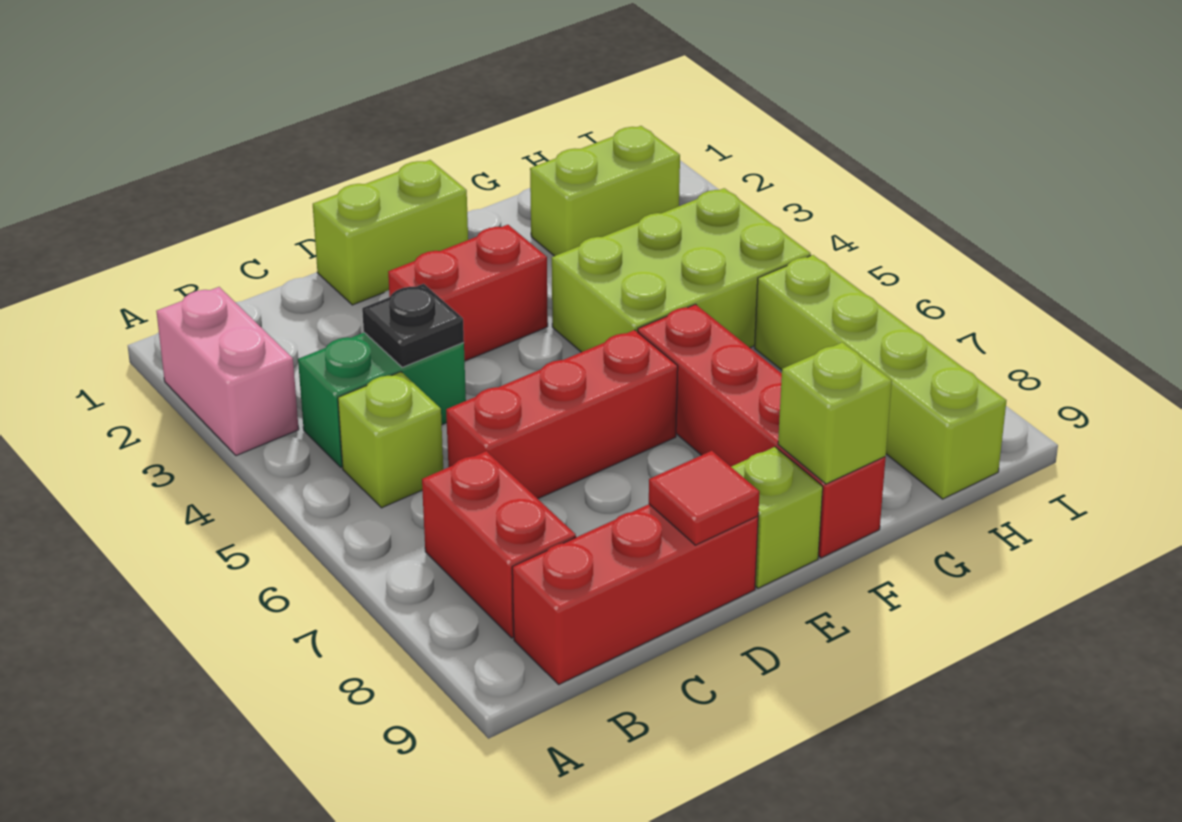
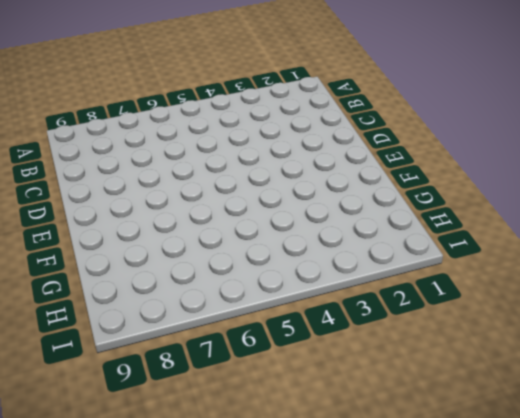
none -> pink 1x2 brick [156,287,299,456]
none -> green 1x2 brick [298,333,466,467]
none -> lime 1x1 brick [338,372,443,508]

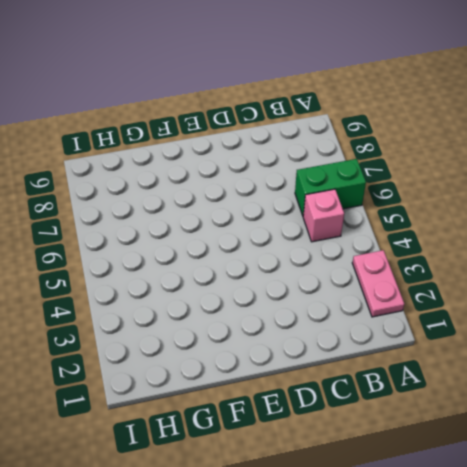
pink 1x2 plate [352,250,404,317] -> pink 1x2 brick [156,287,299,456]
green 1x2 brick [295,159,366,216] -> green 1x2 brick moved to [298,333,466,467]
pink 1x1 brick [303,189,344,242] -> lime 1x1 brick [338,372,443,508]
none -> red 1x2 brick [422,451,576,638]
none -> red 1x3 brick [512,504,758,684]
none -> red 1x3 brick [446,330,678,499]

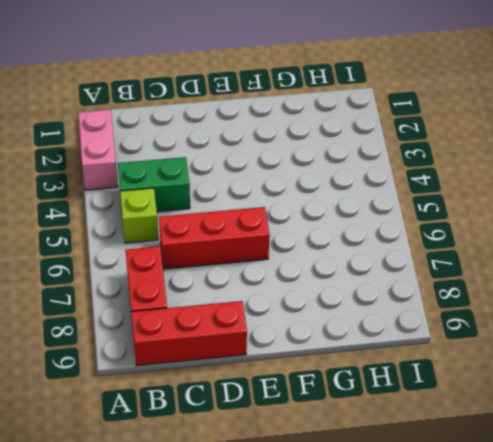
none -> lime 1x2 brick [313,160,468,305]
none -> red 1x2 brick [388,225,548,361]
none -> lime 1x1 brick [732,447,823,588]

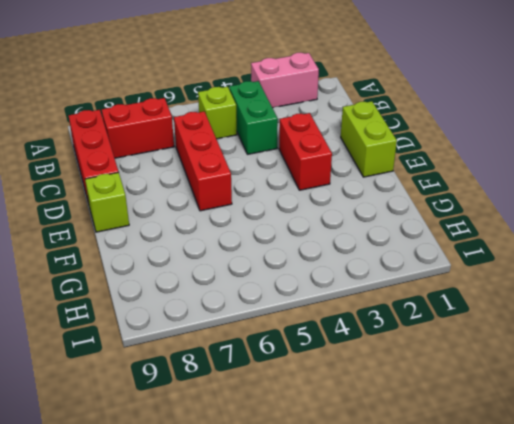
none -> lime 2x3 brick [552,188,811,352]
none -> red 1x4 brick [638,304,886,558]
none -> lime 1x2 brick [530,126,680,256]

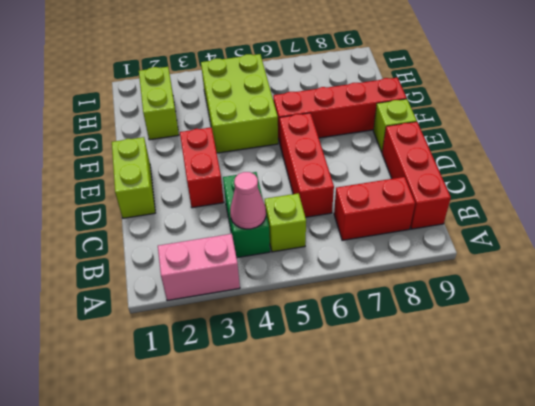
pink 1x1 cone [230,172,266,229] -> none
none -> lime 1x4 brick [755,255,1007,499]
none -> black 1x1 plate [362,284,464,367]
none -> red 1x1 tile [649,451,760,545]

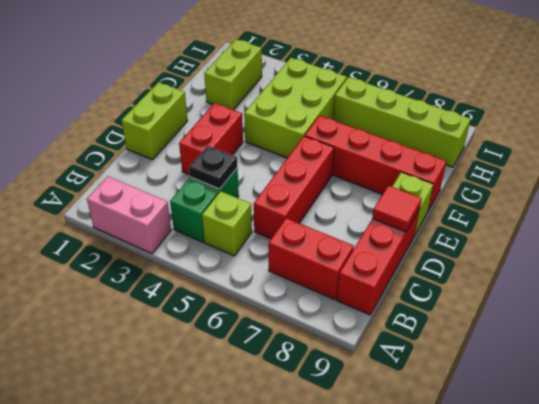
none -> lime 1x1 brick [778,342,892,484]

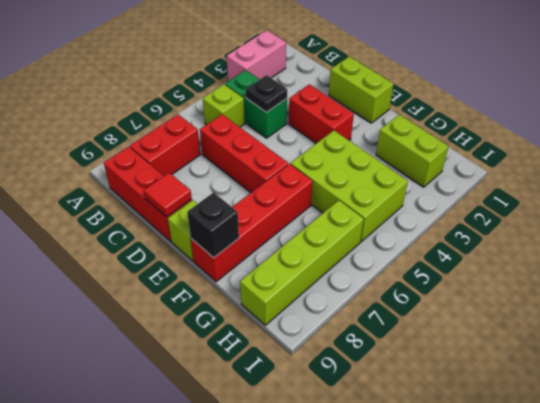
black 1x1 brick [187,192,239,258] -> lime 1x1 brick [778,342,892,484]

